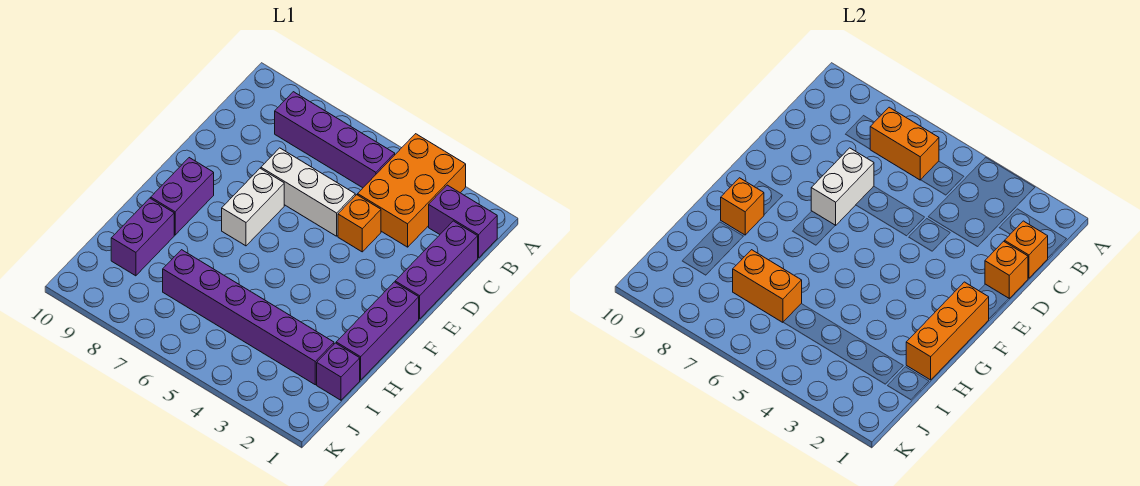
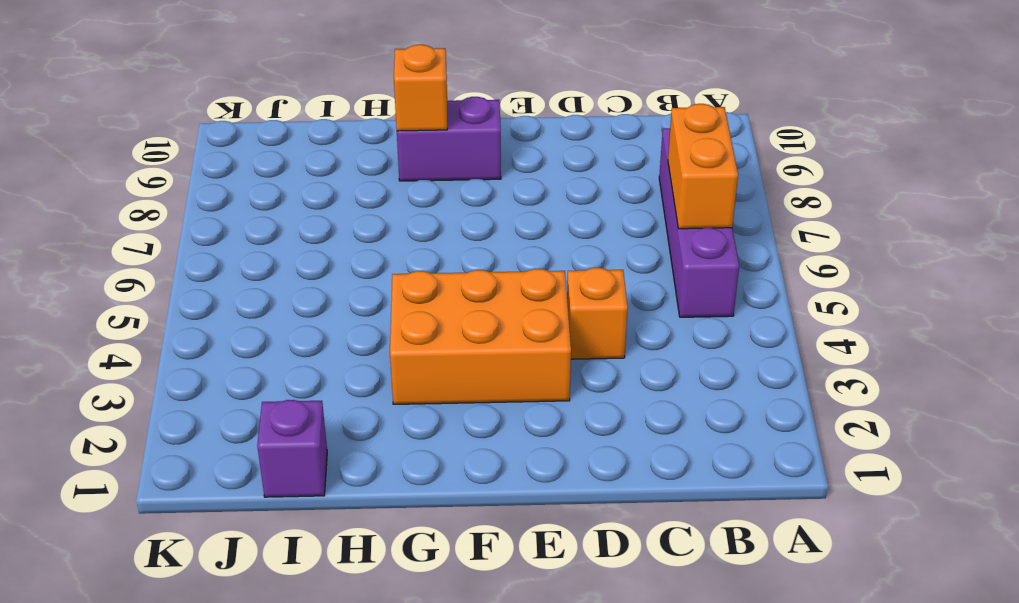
orange 2x3 brick [390,269,571,404] -> orange 2x3 brick moved to [358,134,466,247]
none -> purple 1x2 brick [429,185,497,258]
none -> purple 1x3 brick [395,221,478,319]
none -> white 1x3 brick [261,148,355,236]

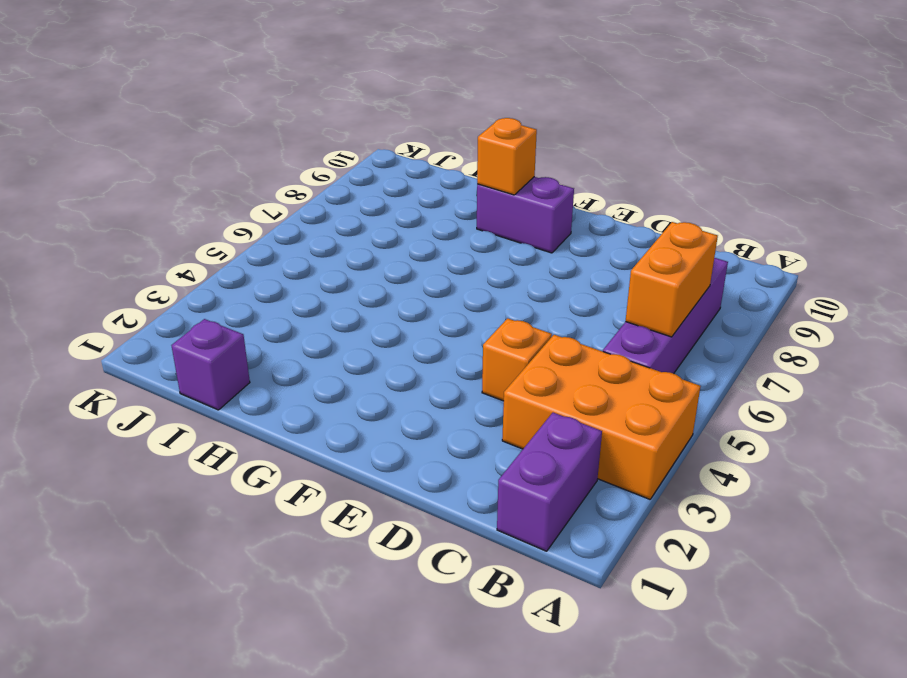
none -> purple 1x3 brick [395,221,478,319]
none -> white 1x3 brick [261,148,355,236]
none -> white 1x2 brick [222,168,284,246]

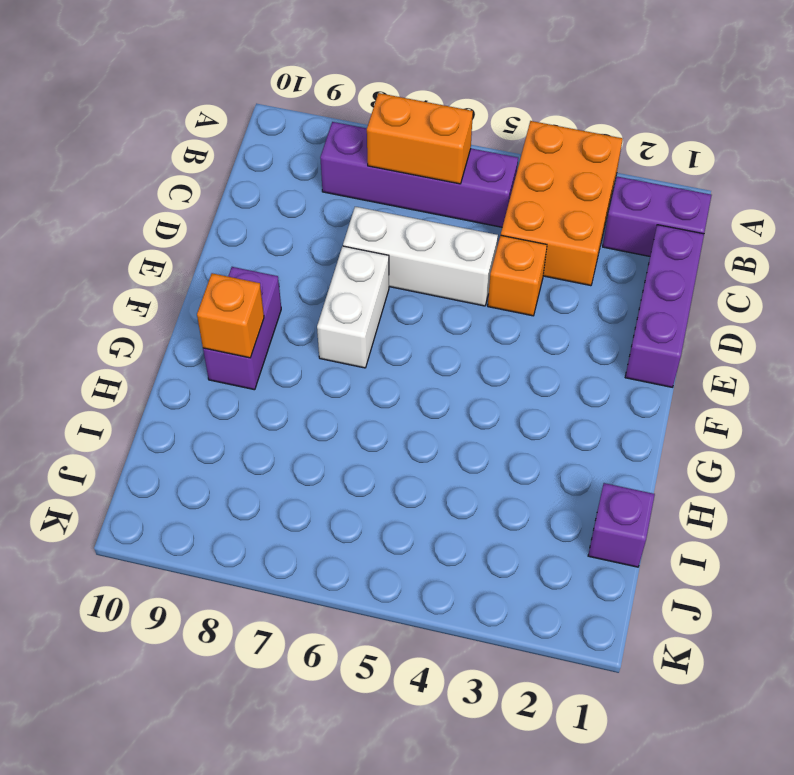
none -> purple 1x3 brick [336,282,419,380]
none -> purple 1x2 brick [111,198,174,276]
none -> purple 1x6 brick [163,250,334,385]

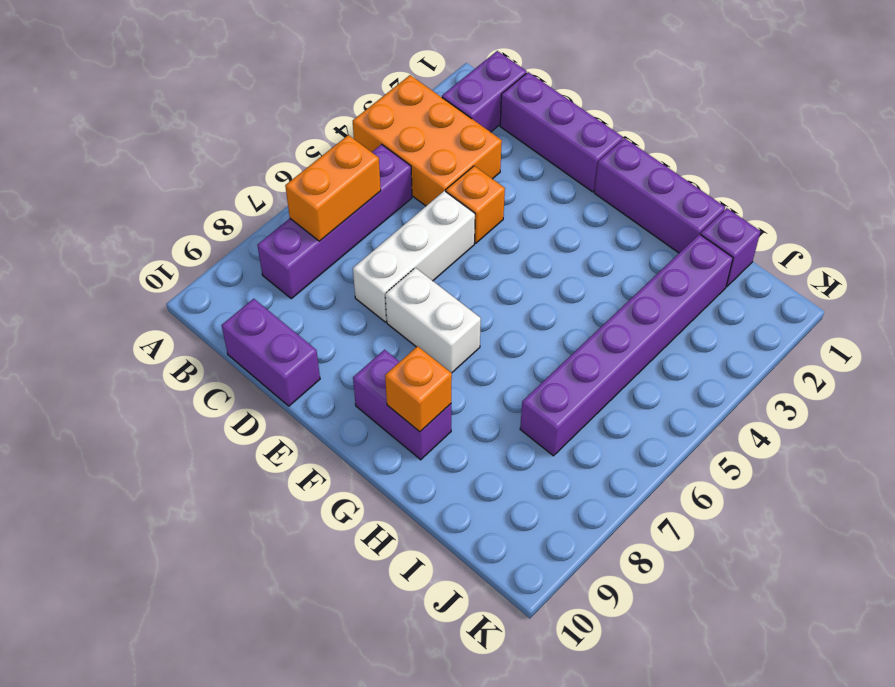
purple 1x2 brick [222,299,320,406] -> purple 1x2 brick moved to [111,198,174,276]
none -> orange 1x1 brick [1005,221,1048,278]
none -> orange 1x1 brick [985,241,1028,298]
none -> white 1x2 brick [811,148,874,226]

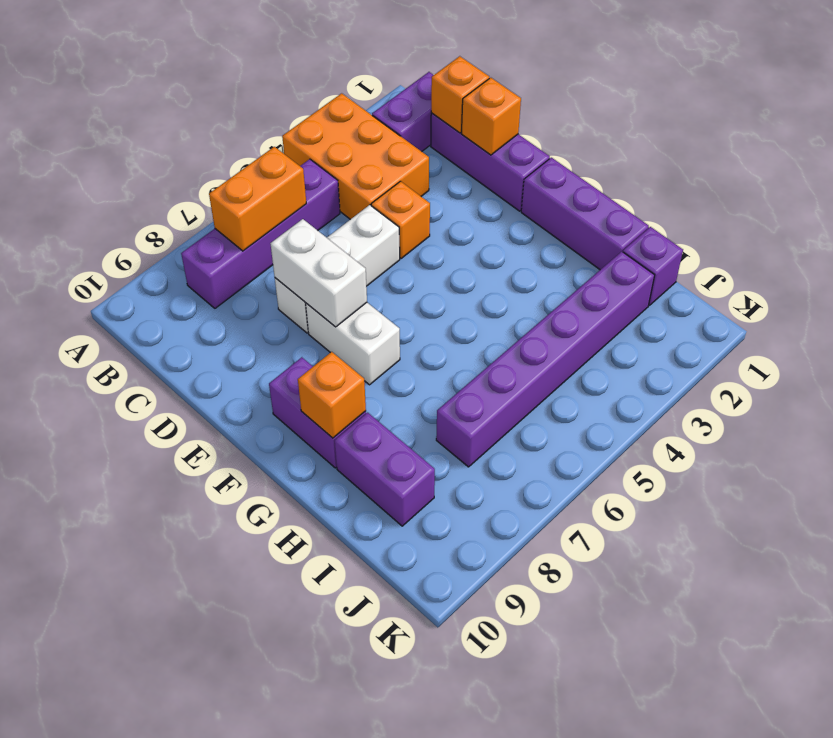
none -> orange 1x3 brick [906,282,989,380]
none -> orange 1x2 brick [733,250,802,322]

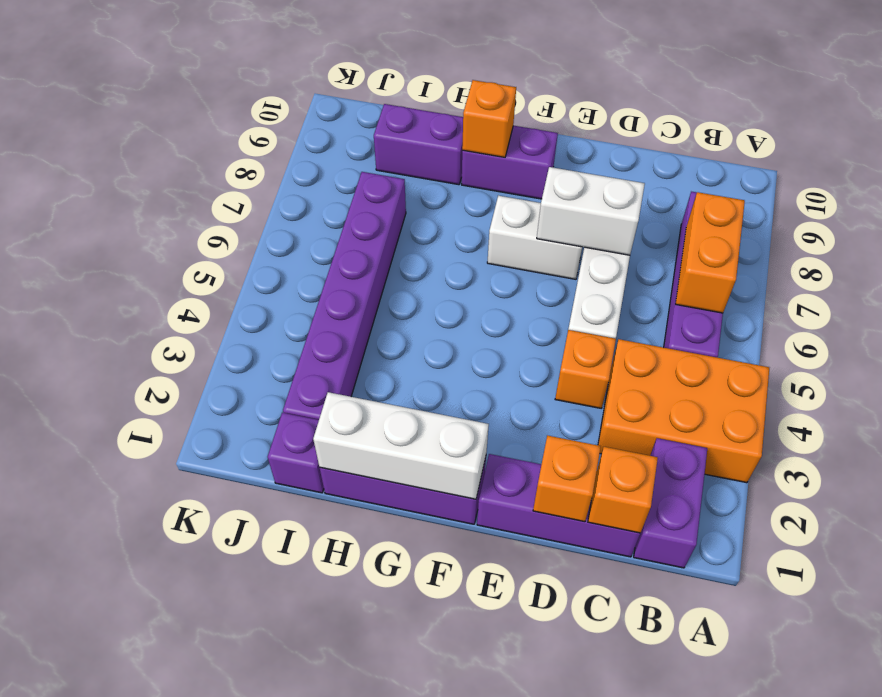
white 1x3 brick [313,392,489,499] -> orange 1x3 brick [906,282,989,380]
none -> orange 1x2 brick [733,250,802,322]

